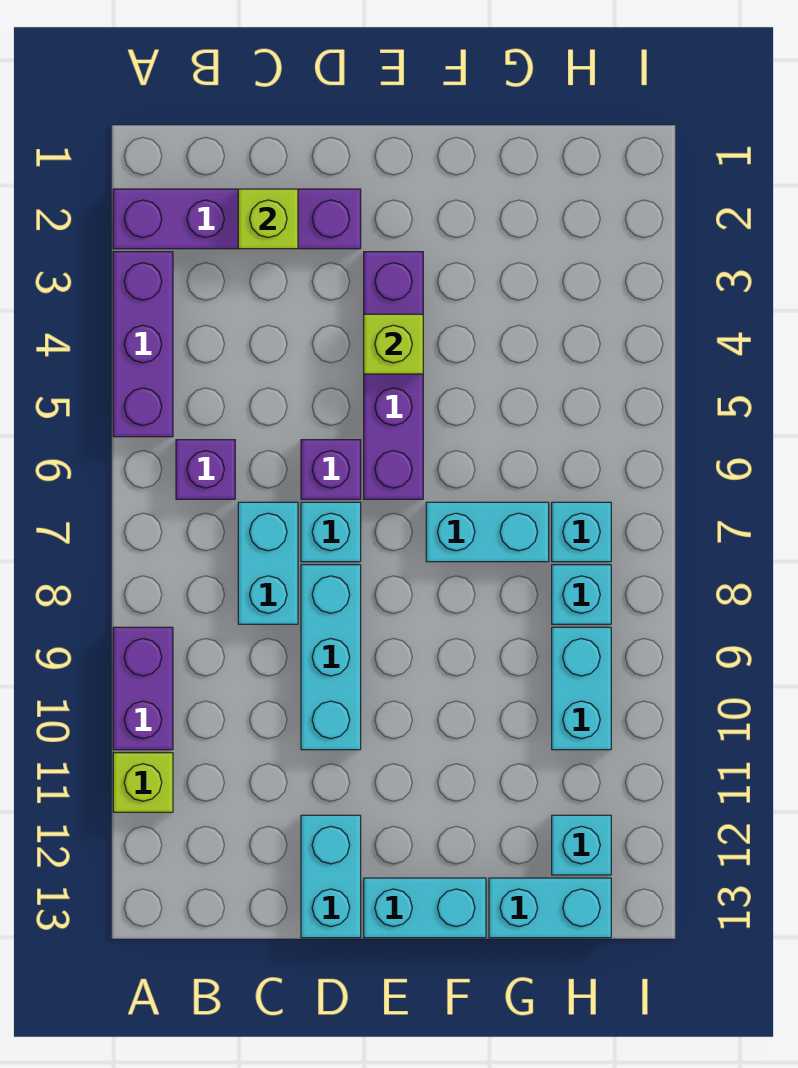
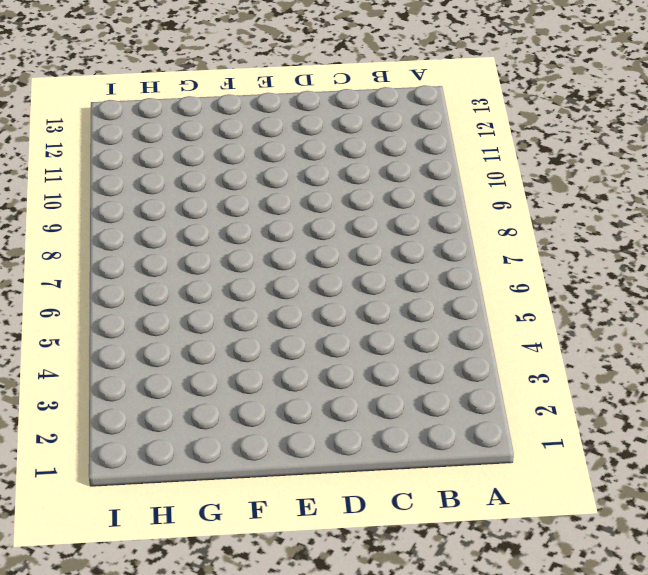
none -> purple 1x4 brick [113,189,361,249]
none -> purple 1x3 brick [113,252,173,437]
none -> purple 1x2 brick [113,627,173,750]

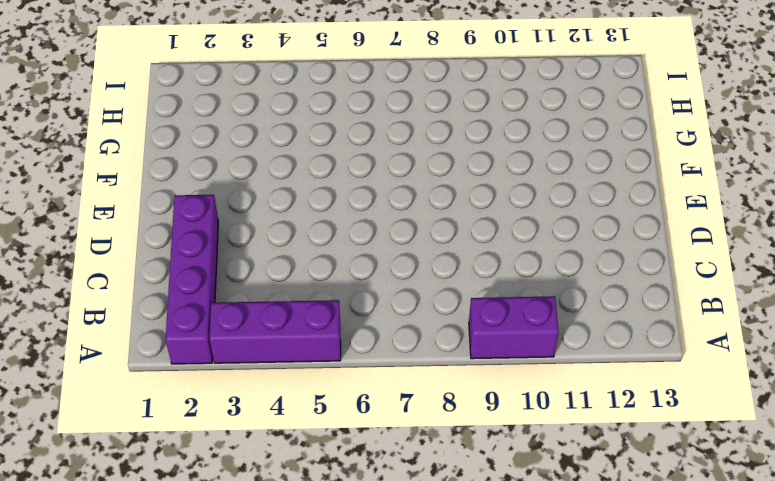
none -> lime 1x1 brick [113,753,173,812]
none -> purple 1x1 brick [176,440,235,499]
none -> cyan 1x2 brick [238,502,298,624]

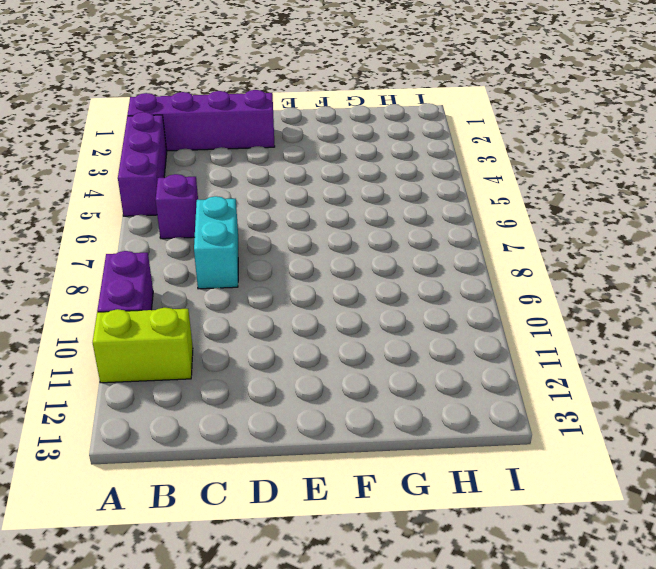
lime 1x2 brick [93,308,193,383] -> lime 1x1 brick [113,753,173,812]
none -> purple 1x1 brick [301,440,361,499]
none -> cyan 1x1 brick [301,502,361,562]
none -> cyan 1x3 brick [301,565,361,750]

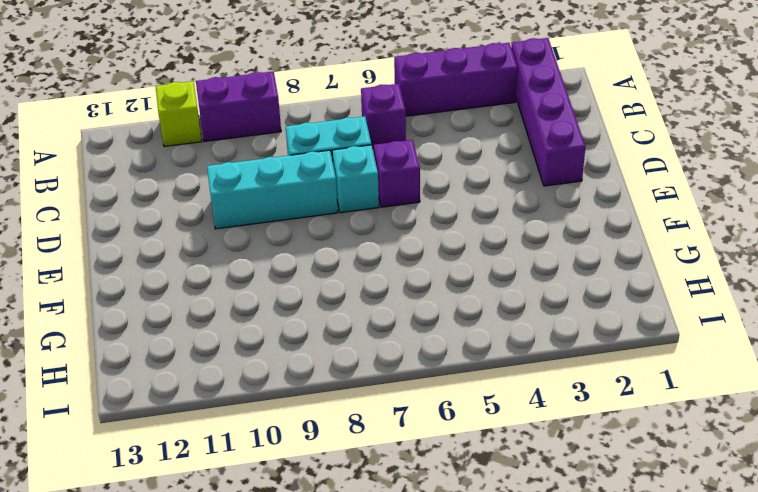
none -> cyan 1x2 brick [301,815,361,938]
none -> purple 1x4 brick [364,252,423,499]
none -> cyan 1x2 brick [364,878,486,938]

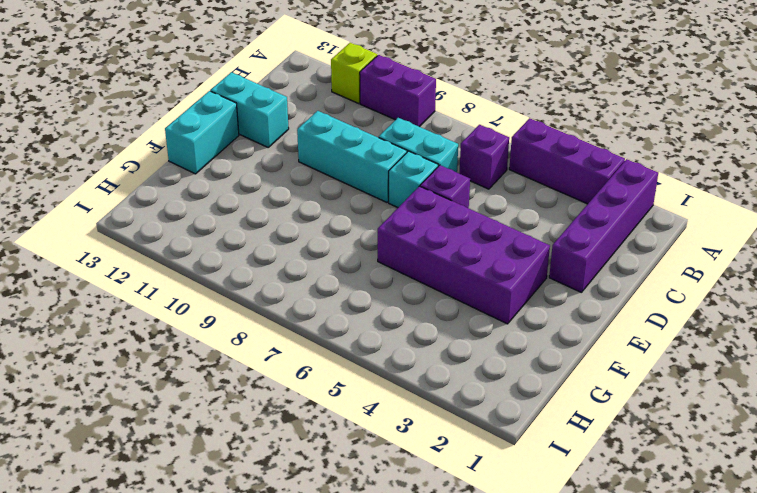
purple 2x4 brick [378,186,550,324] -> purple 1x4 brick [364,252,423,499]
none -> cyan 1x2 brick [426,502,549,562]
none -> cyan 1x2 brick [489,878,611,938]
none -> cyan 1x1 brick [552,502,611,562]

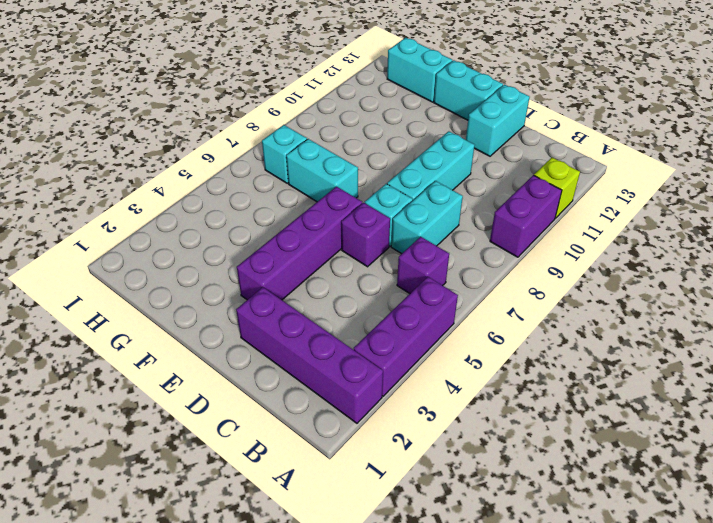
none -> cyan 1x1 brick [552,565,611,624]
none -> cyan 1x2 brick [552,627,611,750]
none -> cyan 1x1 brick [552,815,611,875]

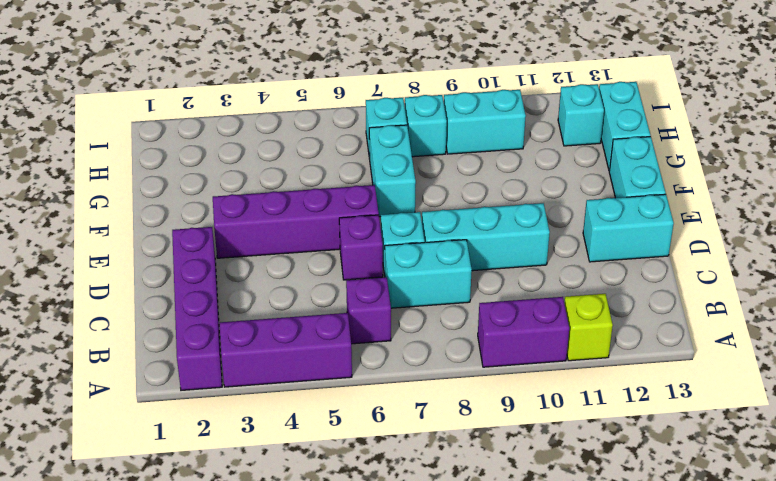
none -> lime 1x1 brick [238,189,298,249]
none -> lime 1x1 brick [364,314,423,374]

